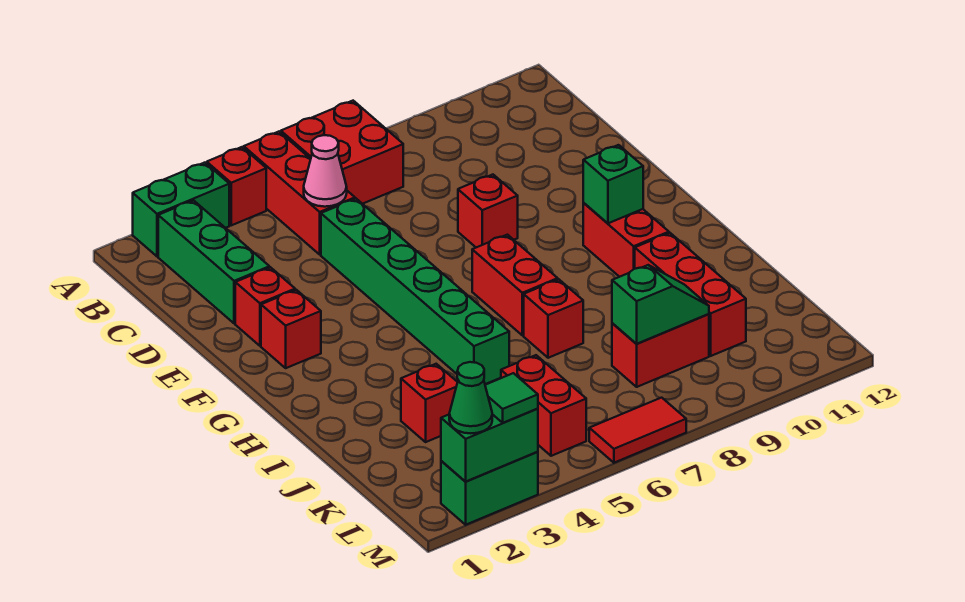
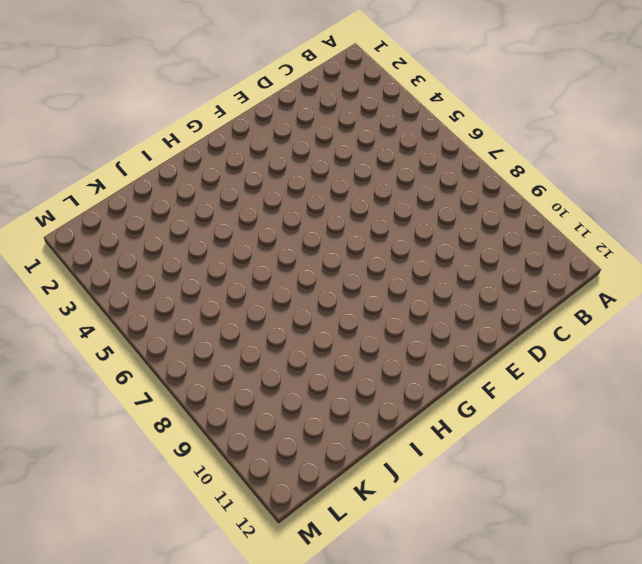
none -> green 1x2 brick [133,163,229,256]
none -> red 1x1 brick [207,147,266,225]
none -> red 1x3 brick [244,132,355,255]

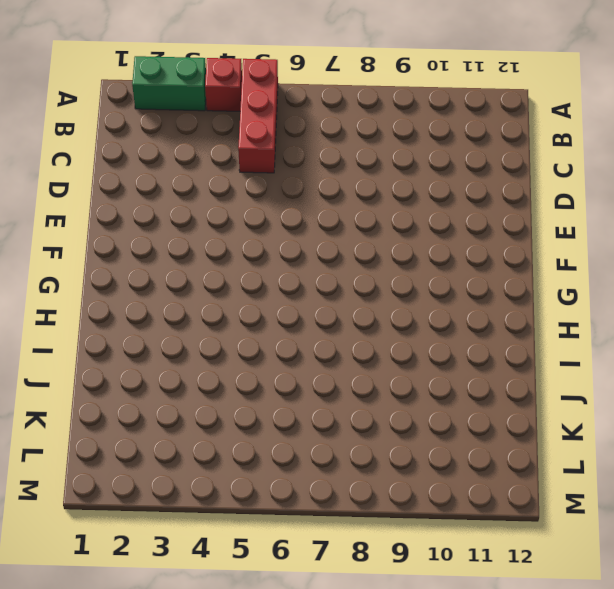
none -> red 2x2 brick [281,101,403,204]
none -> green 1x3 brick [158,200,269,324]
none -> green 1x6 brick [321,199,509,384]

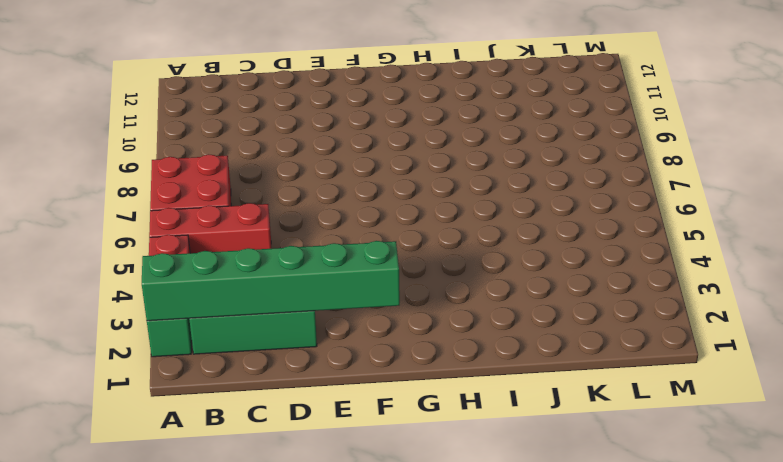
green 1x6 brick [142,241,400,321] -> green 1x6 brick moved to [321,199,509,384]
none -> red 1x1 brick [235,267,295,346]
none -> red 1x1 brick [458,175,518,247]
none -> red 1x1 brick [261,290,321,368]

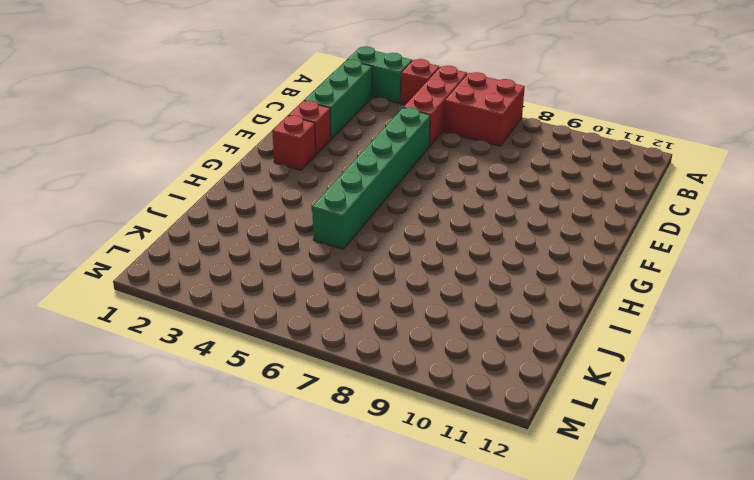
none -> red 1x1 brick [458,175,518,247]
none -> red 1x2 brick [472,235,558,335]
none -> red 1x2 brick [583,203,669,277]

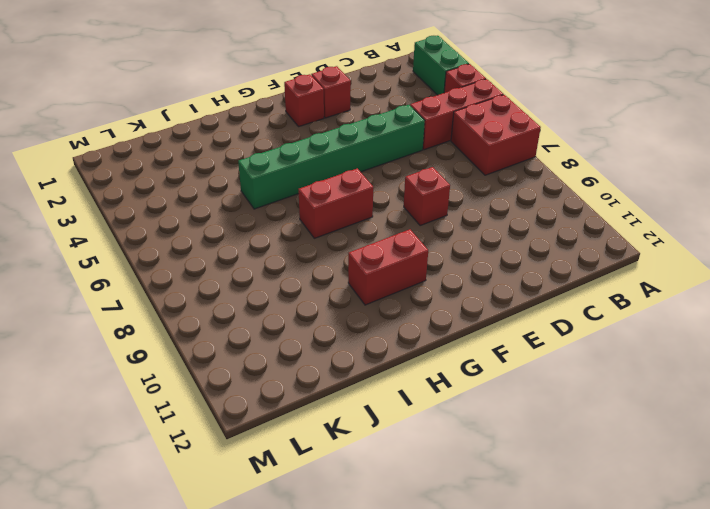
none -> green 1x3 brick [158,200,269,324]
none -> red 1x1 brick [524,279,583,358]
none -> red 1x3 brick [635,233,746,356]

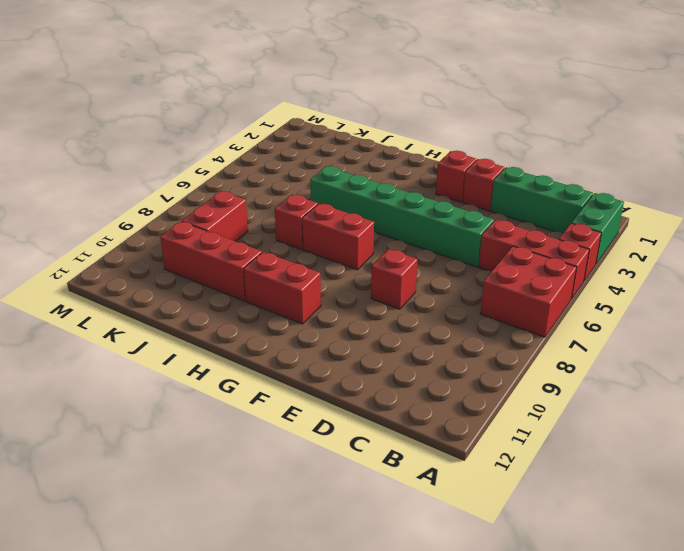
none -> red 1x1 brick [401,364,458,442]
none -> red 1x2 brick [501,355,586,456]
none -> green 1x2 brick [441,452,538,525]

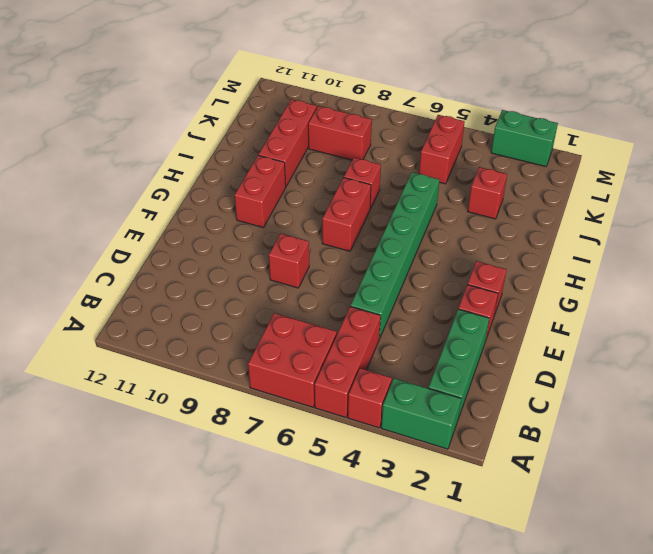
none -> red 1x2 tile [589,398,686,463]
none -> pink 1x1 cone [304,135,347,207]
none -> green 1x1 brick [583,145,643,223]

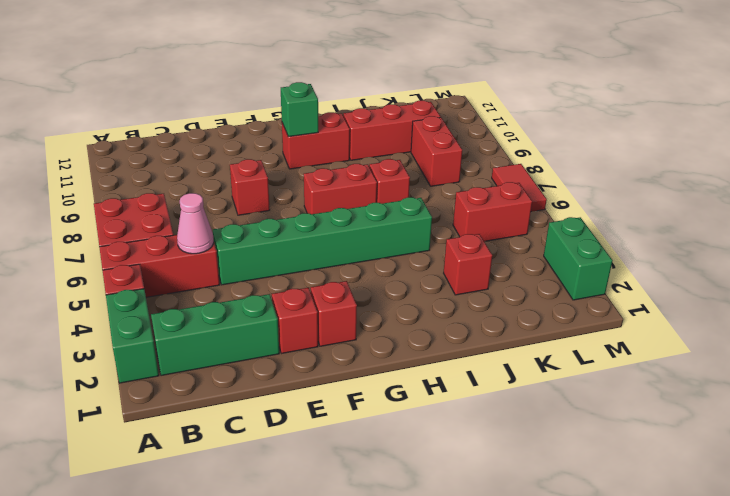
none -> green 1x2 slope [612,265,709,344]
none -> green 1x2 brick [441,409,538,482]
none -> green 1x1 cone [449,362,492,433]

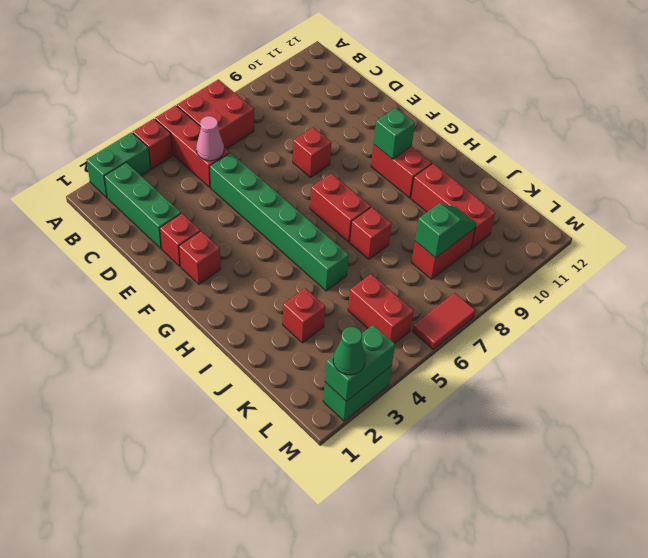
none -> green 1x1 tile [485,373,538,423]

